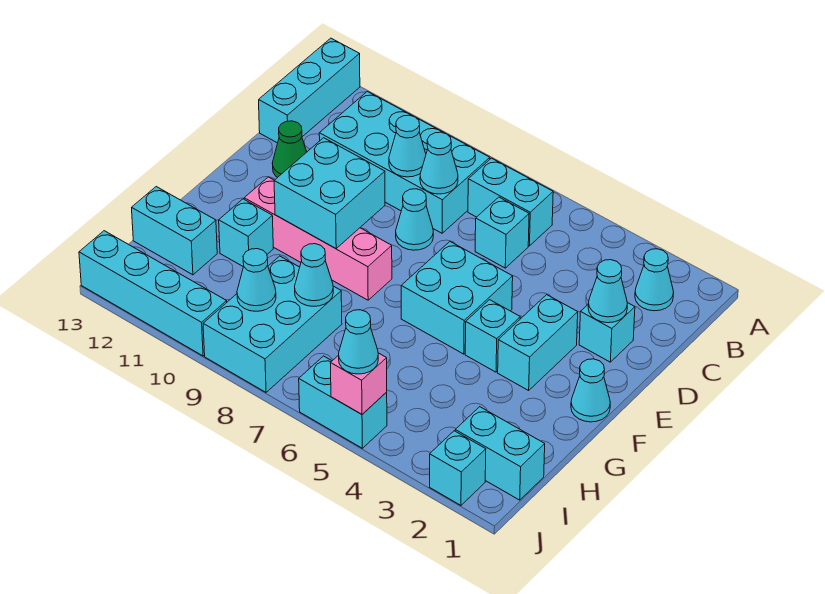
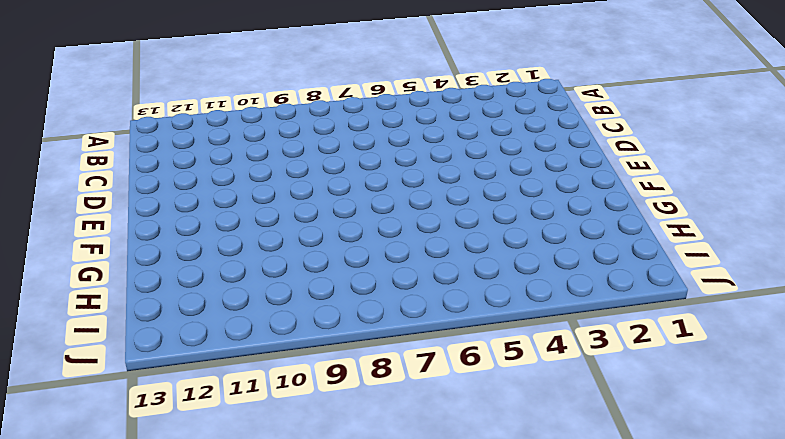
none -> cyan 1x3 brick [259,38,360,143]
none -> cyan 1x1 cone [635,249,674,311]
none -> cyan 1x2 brick [468,158,553,246]

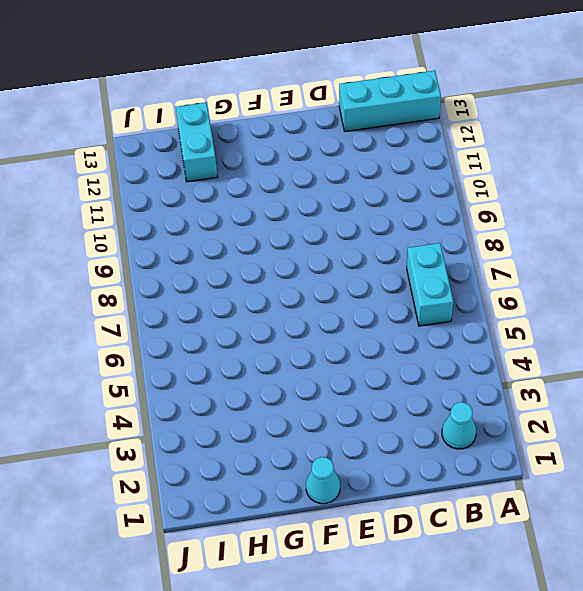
none -> cyan 2x4 brick [319,91,490,233]
none -> cyan 1x1 brick [475,197,529,268]
none -> cyan 1x1 brick [579,303,635,362]

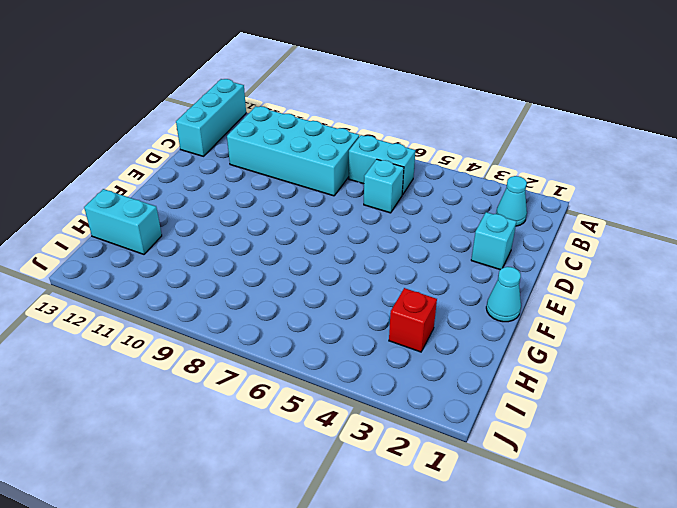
red 1x1 brick [389,288,437,352] -> none
none -> cyan 1x1 cone [396,189,433,250]
none -> green 1x1 cone [272,121,307,178]
none -> cyan 1x2 brick [498,295,578,390]

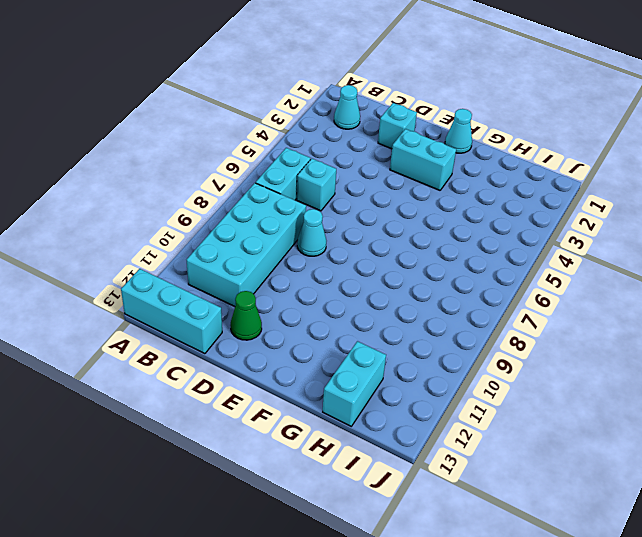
none -> cyan 2x2 brick [401,242,513,354]
none -> cyan 1x1 brick [465,300,520,372]
none -> pink 1x4 brick [244,177,392,300]

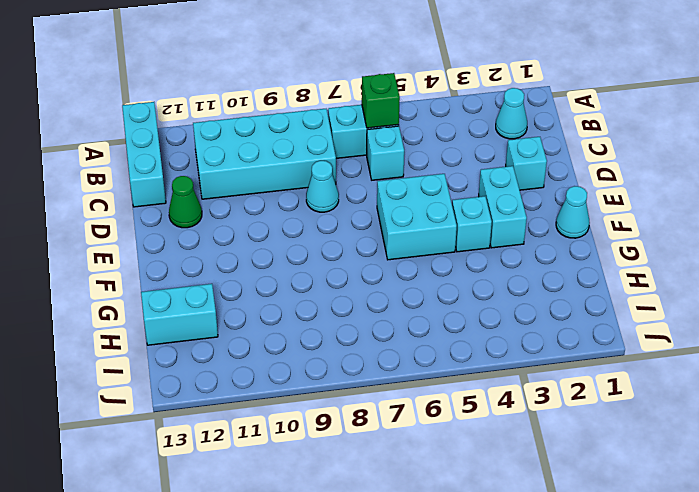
green 1x1 brick [362,73,400,128] -> none
none -> pink 1x4 brick [244,177,392,300]
none -> cyan 1x1 brick [219,199,273,267]
none -> cyan 2x3 brick [203,256,342,392]

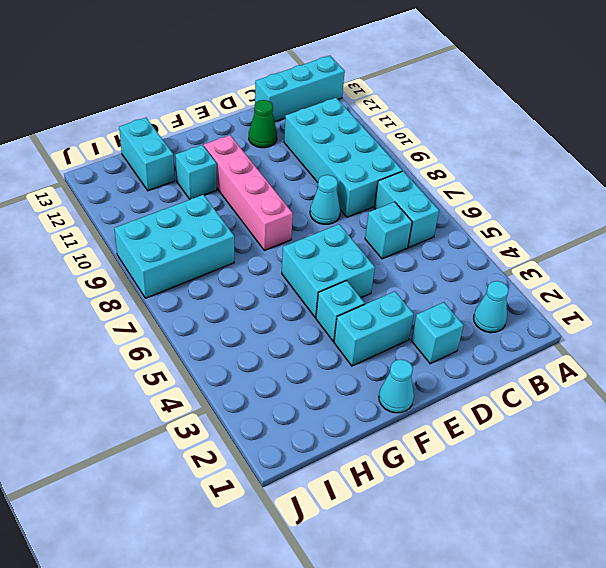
none -> cyan 1x2 brick [455,407,545,500]
none -> cyan 1x1 brick [430,431,486,505]
none -> cyan 1x2 brick [299,356,387,448]

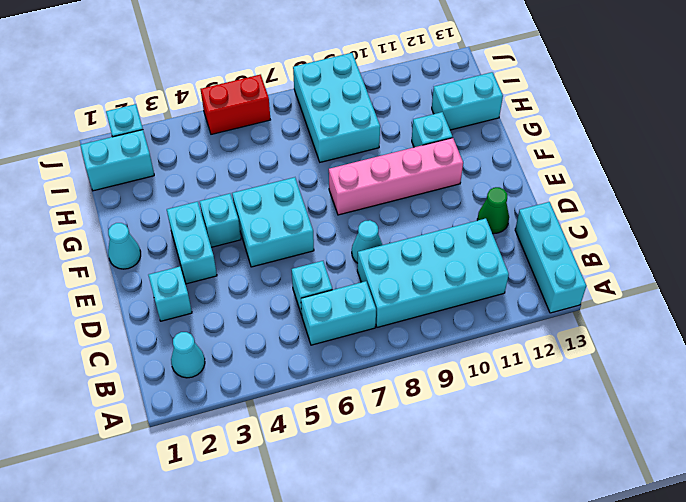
red 1x2 brick [200,74,270,134] -> cyan 1x2 brick [299,356,387,448]
none -> cyan 1x4 brick [79,231,227,356]
none -> cyan 1x1 cone [420,132,458,194]
none -> cyan 1x1 cone [389,115,426,177]

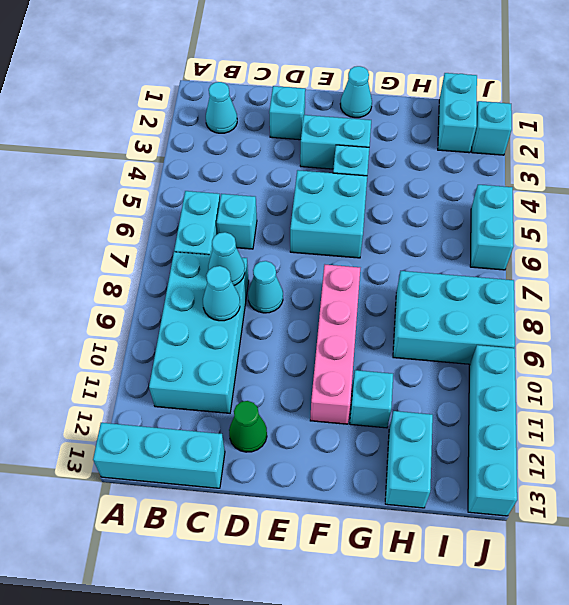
none -> cyan 1x1 cone [588,260,628,323]
none -> cyan 2x2 brick [274,138,385,249]
none -> cyan 1x1 cone [295,244,333,306]

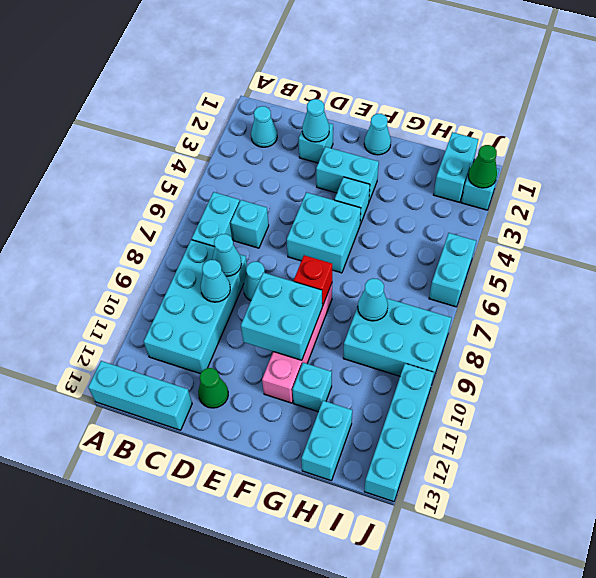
red 1x1 brick [294,255,332,306] -> none
green 1x1 cone [468,145,497,188] -> none
none -> cyan 1x1 cone [237,249,276,311]
none -> pink 1x1 brick [330,353,387,414]
none -> cyan 1x1 cone [339,310,378,374]

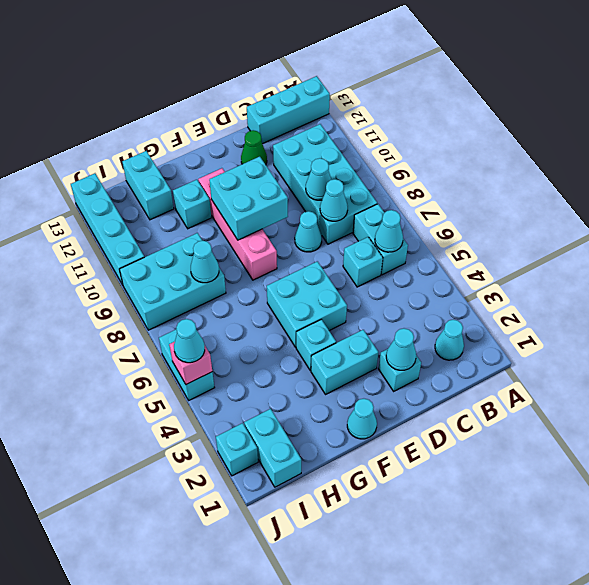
cyan 1x1 cone [375,210,403,252] -> cyan 1x1 cone moved to [237,249,276,311]

